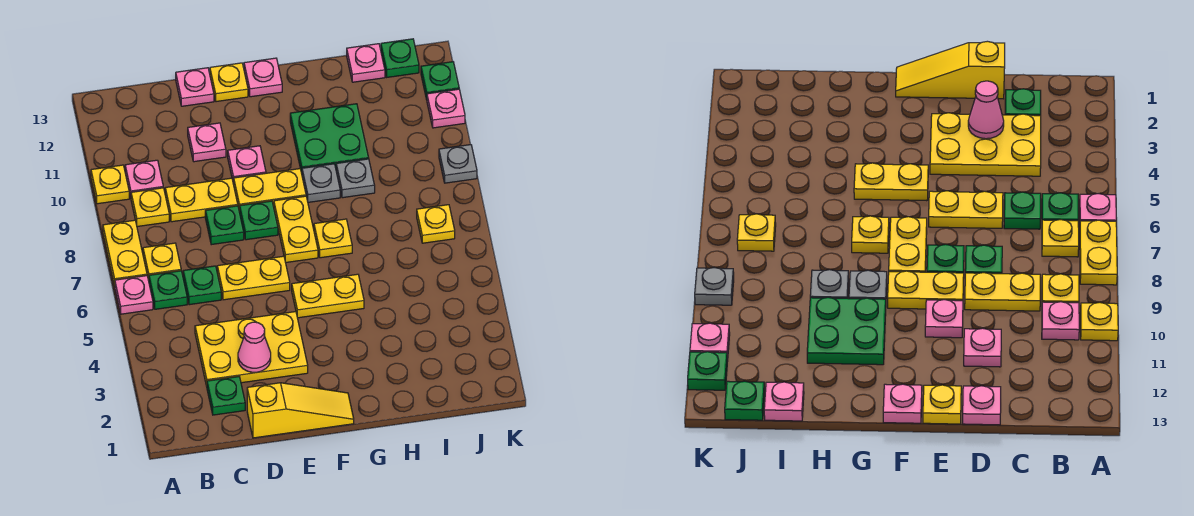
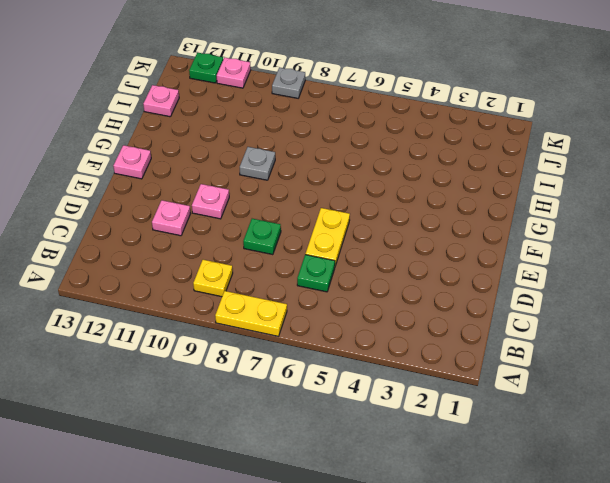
none -> pink 1x1 plate [115,276,153,314]
none -> yellow 1x1 plate [91,165,129,204]
none -> green 1x1 plate [149,271,187,309]
none -> yellow 1x1 plate [143,243,181,280]

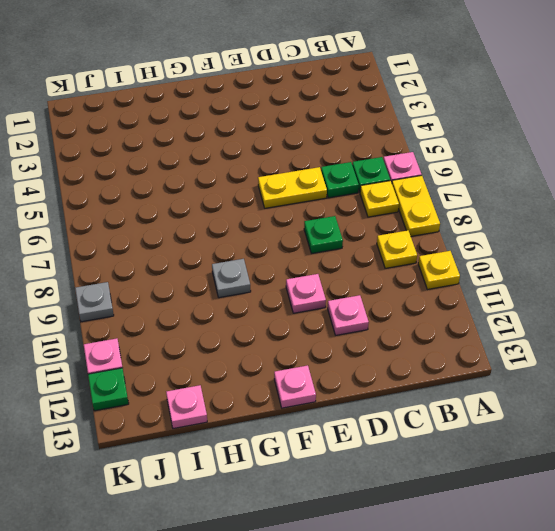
none -> pink 1x1 plate [125,160,163,197]
none -> green 1x1 plate [207,377,245,415]
none -> yellow 2x3 plate [195,312,308,386]
none -> yellow 1x2 plate [165,178,238,222]

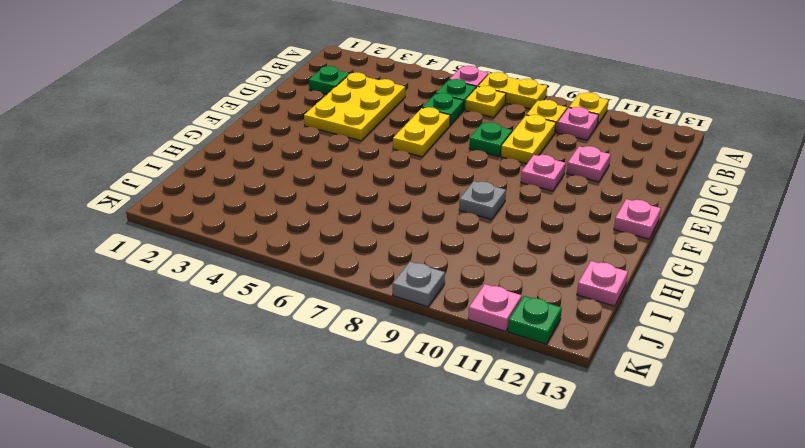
none -> yellow 1x3 slope [247,383,354,438]
none -> pink 1x1 plate [176,68,214,106]
none -> green 1x1 plate [240,201,278,240]
none -> yellow 1x2 plate [234,169,306,212]

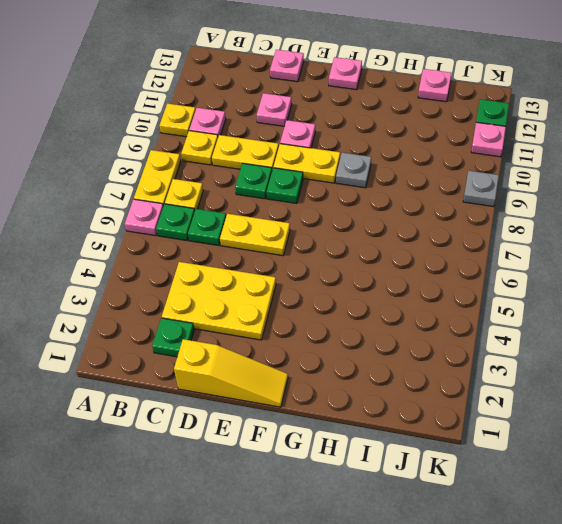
none -> yellow 1x1 plate [210,63,248,102]
none -> yellow 1x2 plate [292,274,364,318]
none -> yellow 1x2 plate [274,196,318,263]
none -> yellow 1x1 plate [314,219,352,258]

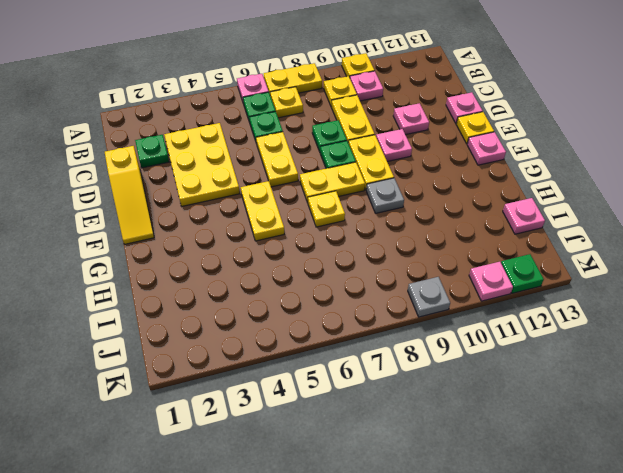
none -> green 2x2 plate [290,104,369,173]
none -> grey 1x1 plate [336,159,375,198]
none -> yellow 1x1 plate [417,205,455,243]
none -> green 1x1 plate [381,39,419,77]

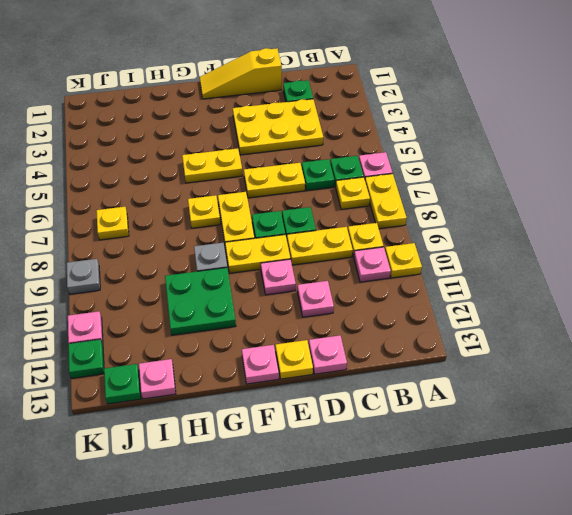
none -> grey 1x1 plate [336,159,375,198]
none -> pink 1x1 cone [238,322,271,372]

